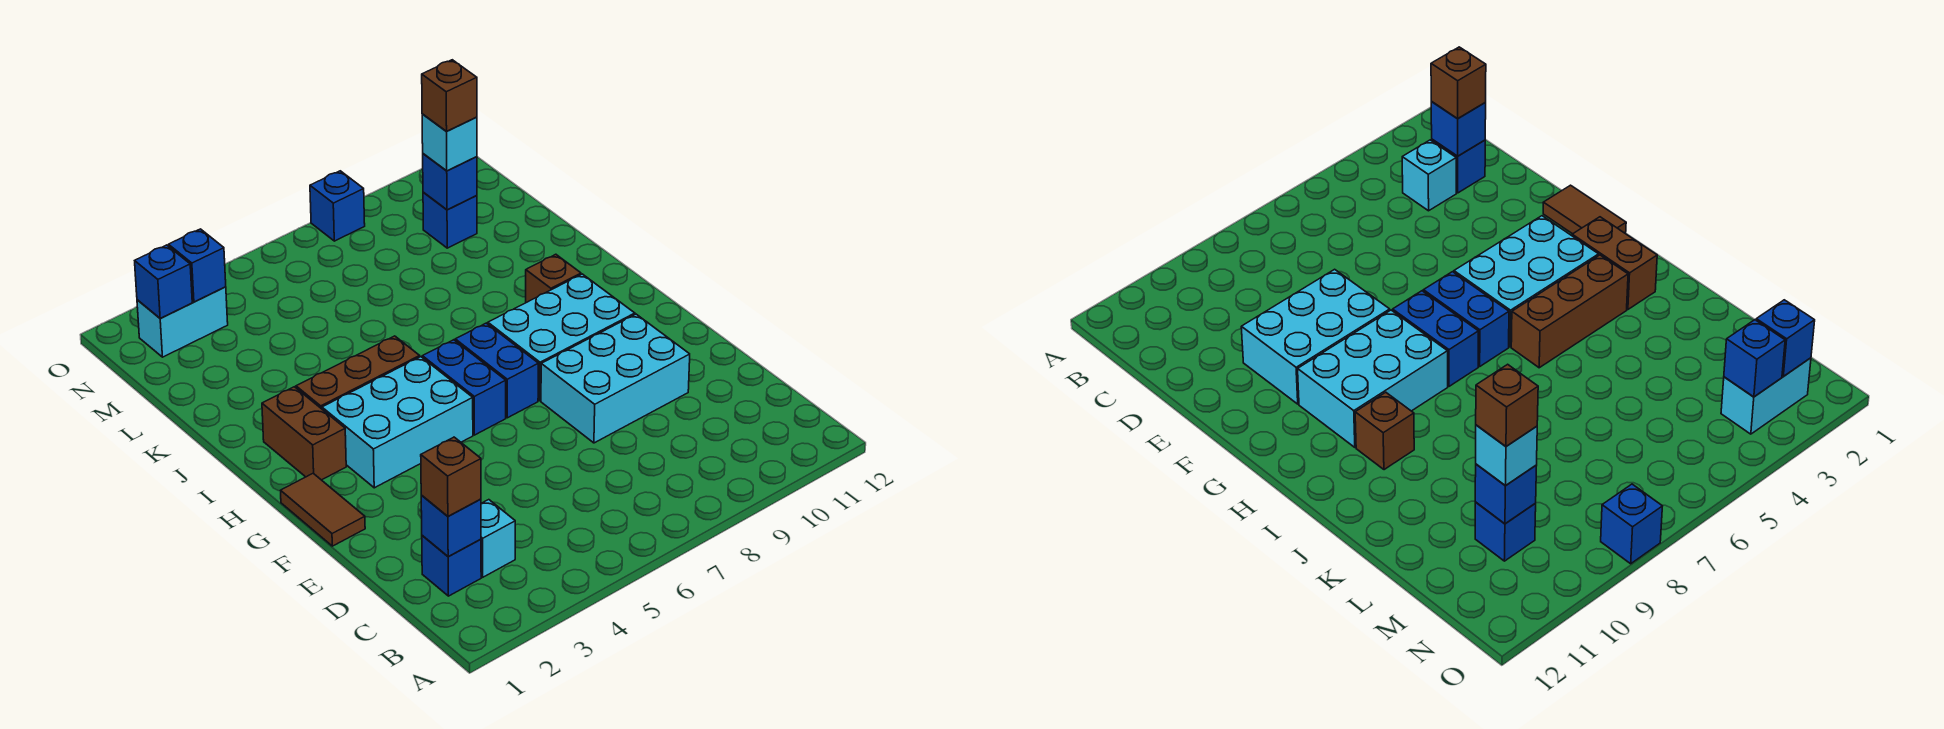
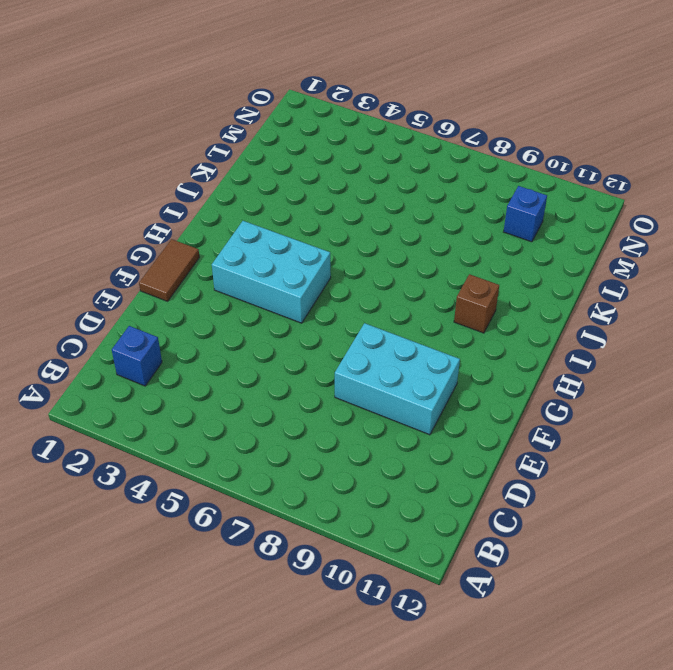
none -> cyan 1x1 brick [481,500,515,577]
none -> blue 1x2 brick [422,340,506,435]
none -> blue 1x2 brick [455,323,539,418]

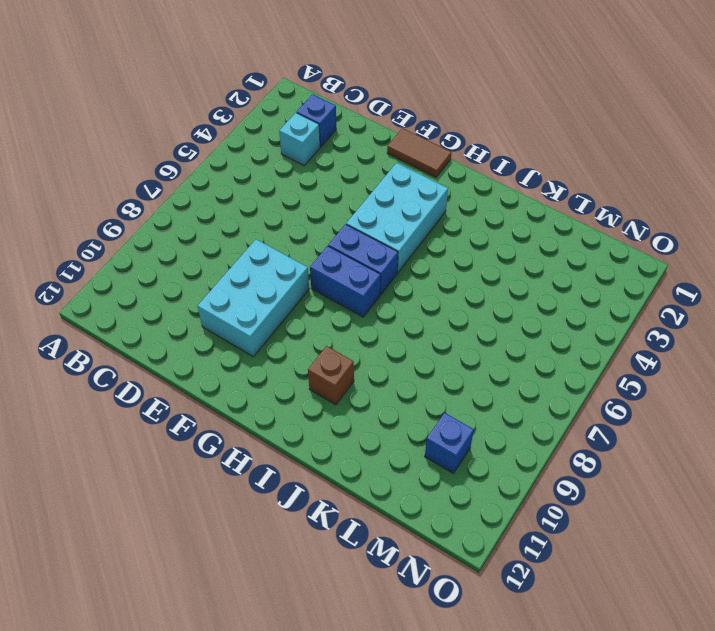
none -> cyan 2x3 brick [488,274,635,401]
none -> brown 1x2 brick [262,387,346,480]
none -> brown 1x3 brick [296,336,420,409]

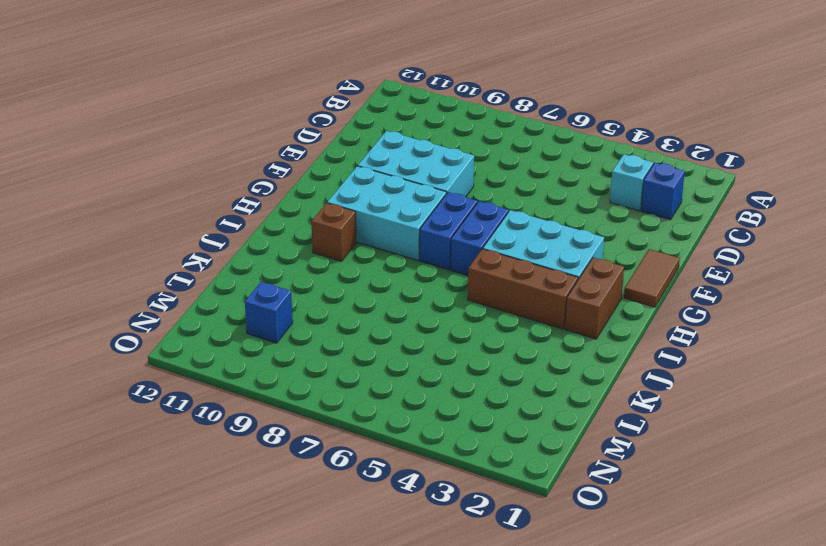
none -> cyan 1x2 brick [137,287,228,357]
none -> blue 1x1 brick [310,171,365,241]
none -> blue 1x1 brick [421,495,481,557]

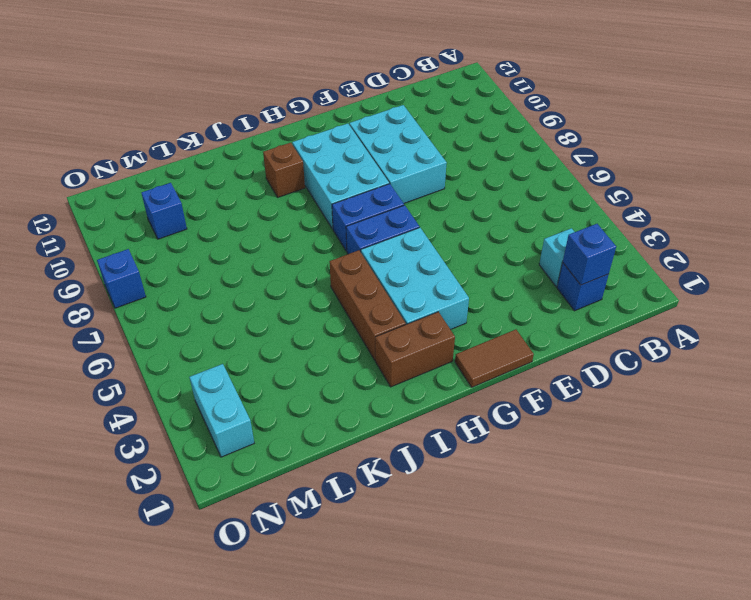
none -> blue 1x1 brick [422,154,477,210]
none -> blue 1x1 brick [135,245,192,318]
none -> blue 1x1 brick [168,229,226,302]

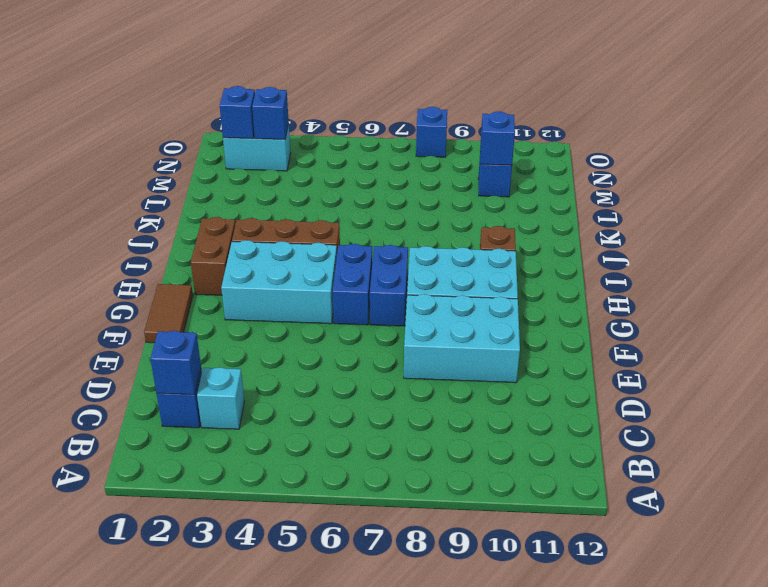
none -> brown 1x1 brick [421,437,481,516]
none -> cyan 1x1 brick [422,114,477,171]
none -> brown 1x1 brick [422,60,477,132]

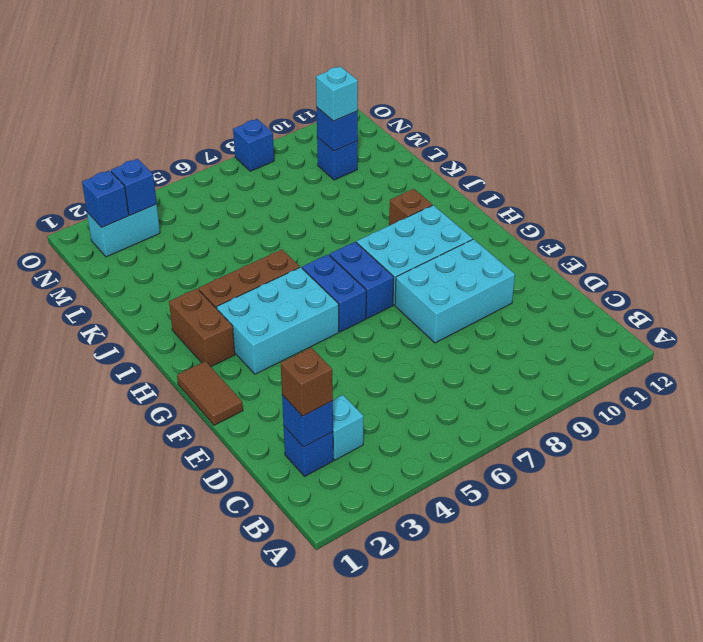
none -> brown 1x1 brick [422,60,477,132]

